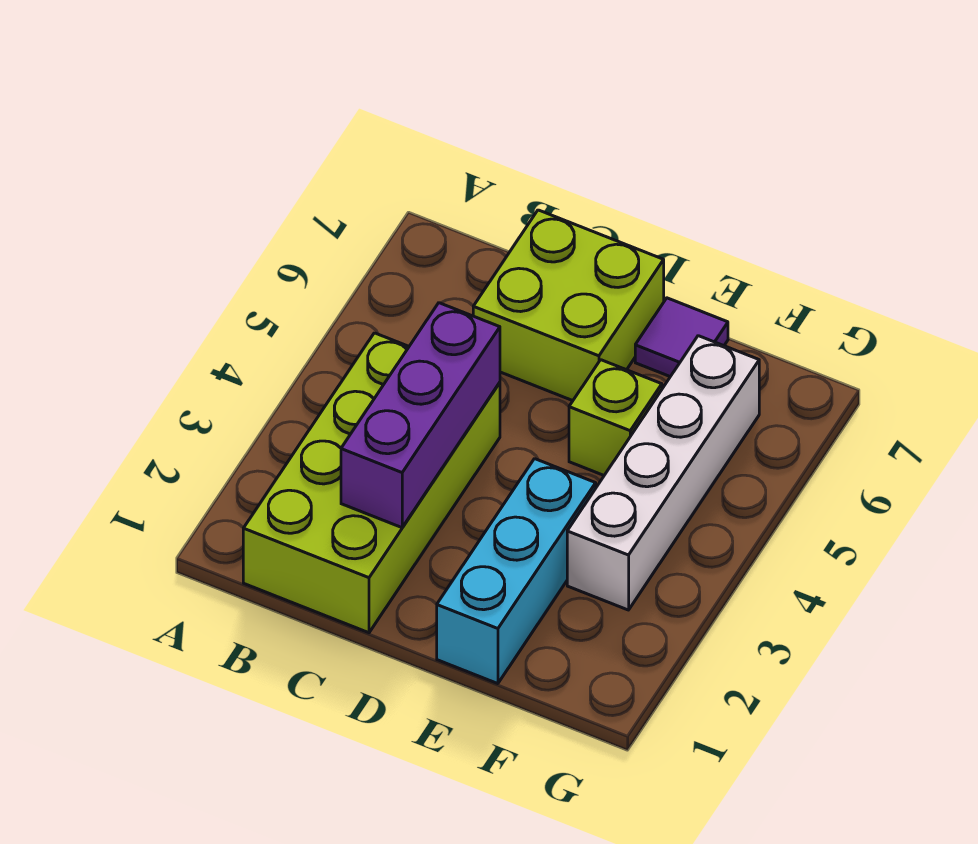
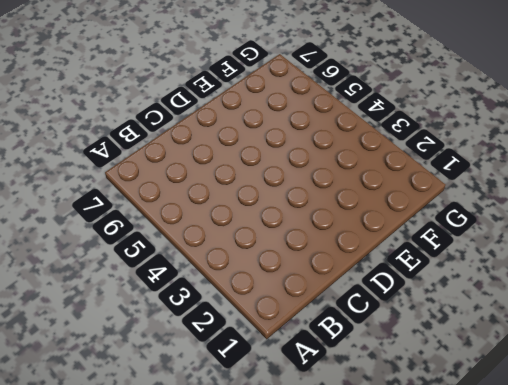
none -> lime 2x4 brick [243,333,500,633]
none -> lime 2x2 brick [473,210,664,401]

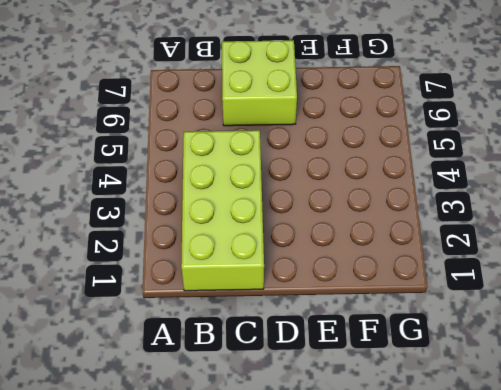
none -> cyan 1x3 brick [437,459,596,684]
none -> lime 1x1 brick [569,360,662,475]

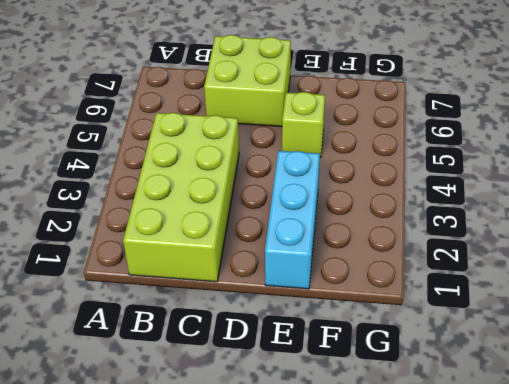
none -> purple 1x1 tile [635,298,728,377]
none -> white 1x4 brick [567,336,759,610]

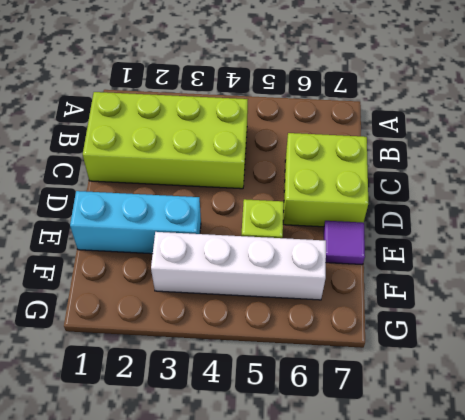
none -> purple 1x3 brick [341,303,500,528]

